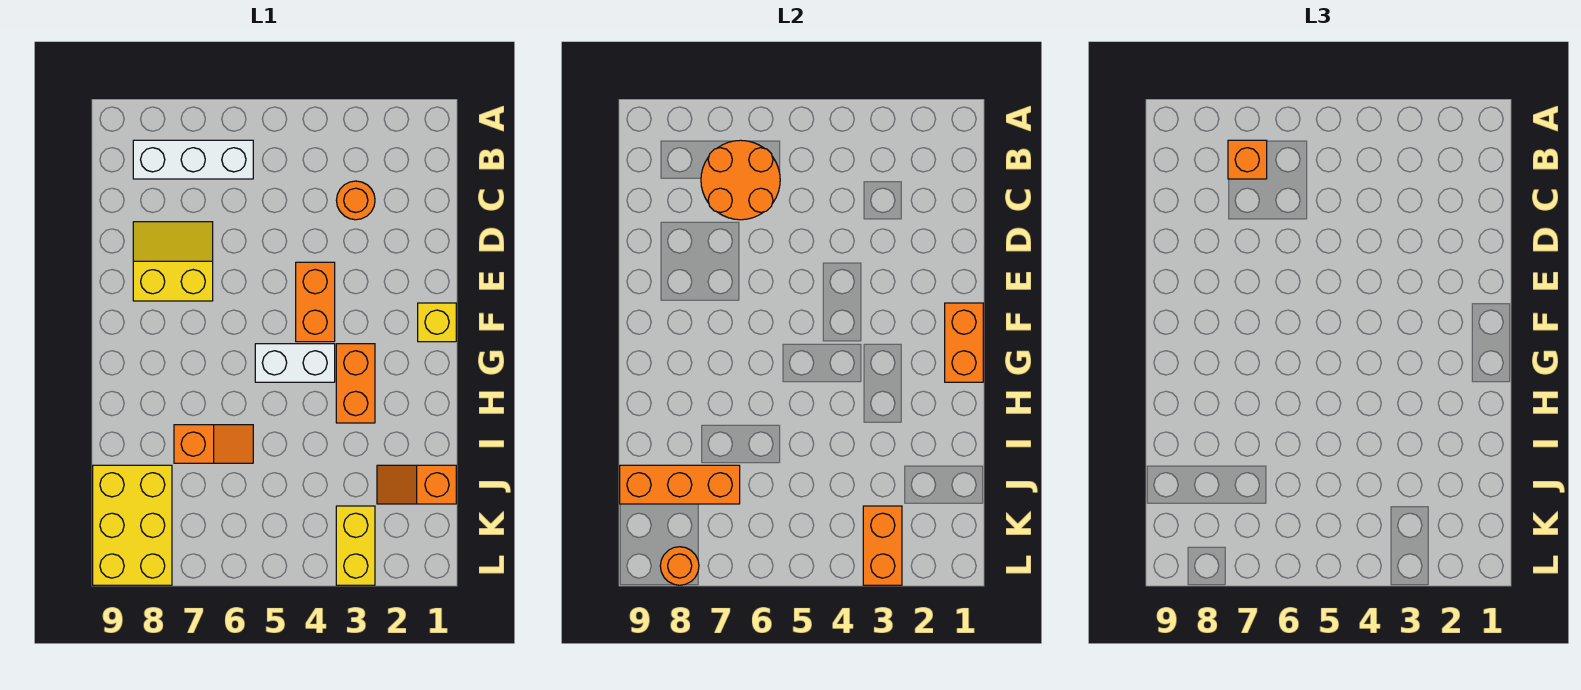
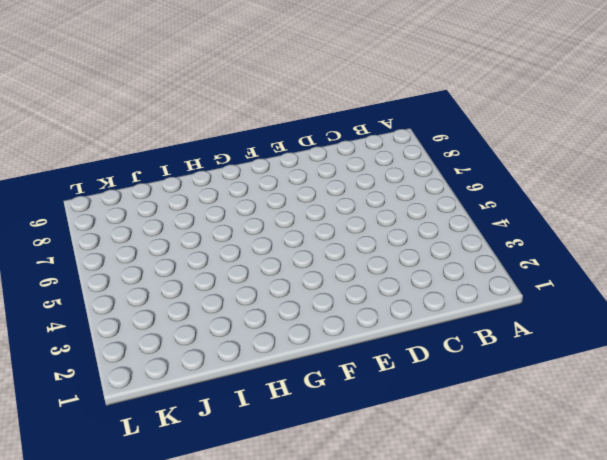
none -> white 1x3 brick [133,140,253,179]
none -> orange 1x1 round brick [336,181,375,220]
none -> yellow 2x2 slope [133,222,213,301]

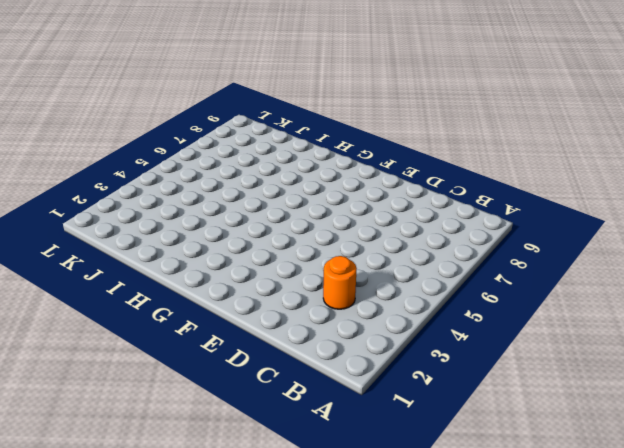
none -> white 1x3 brick [133,140,253,179]
none -> yellow 2x2 slope [133,222,213,301]
none -> orange 1x2 brick [296,262,335,342]

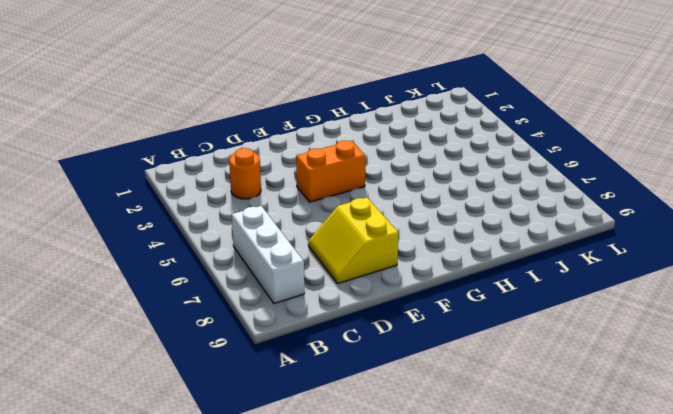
none -> yellow 1x1 brick [418,303,456,342]
none -> orange 1x2 brick [336,344,375,423]
none -> white 1x2 brick [255,344,335,382]

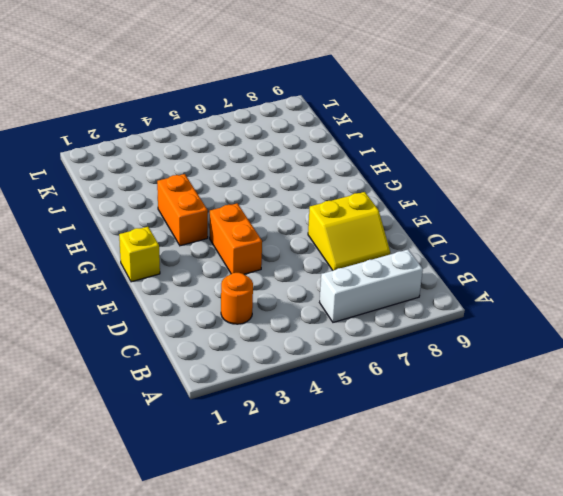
none -> white 1x2 brick [255,344,335,382]
none -> orange 1x2 slope [174,425,253,463]
none -> orange 1x2 slope [377,465,456,504]

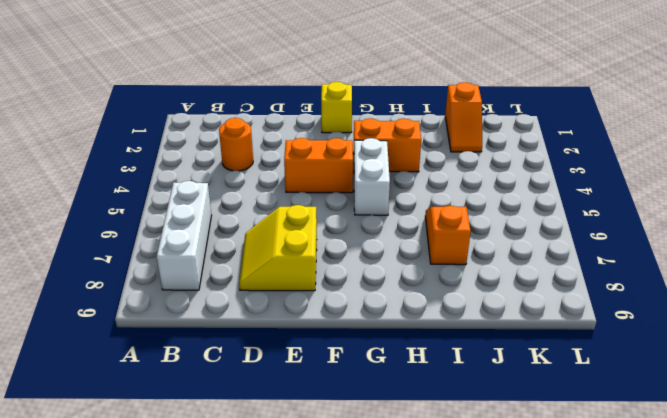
none -> yellow 2x3 brick [93,465,172,585]
none -> yellow 1x2 brick [336,506,375,585]
none -> orange 2x2 round brick [701,140,780,220]

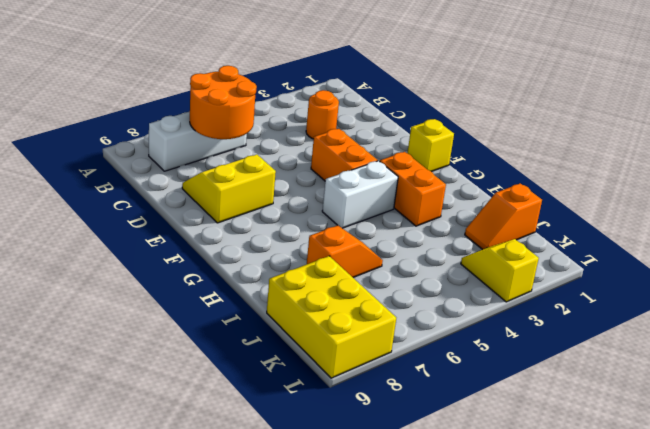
yellow 1x2 slope [461,239,539,302] -> yellow 1x2 brick [336,506,375,585]
none -> orange 1x2 brick [945,303,983,382]
none -> orange 1x3 brick [620,465,740,504]
none -> orange 1x2 brick [863,506,902,585]

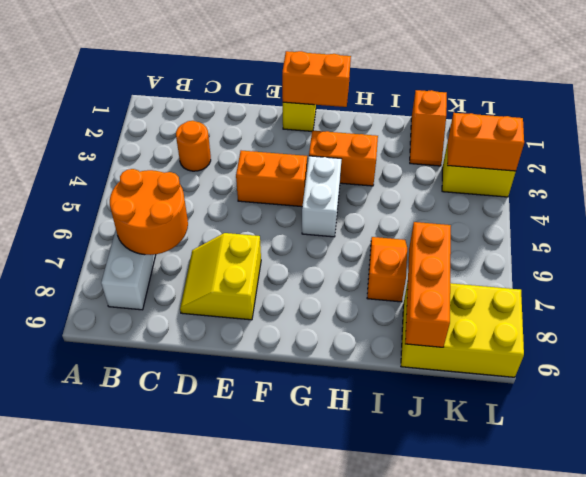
none -> orange 1x1 round brick [660,547,699,585]
none -> orange 1x1 brick [1228,140,1267,179]

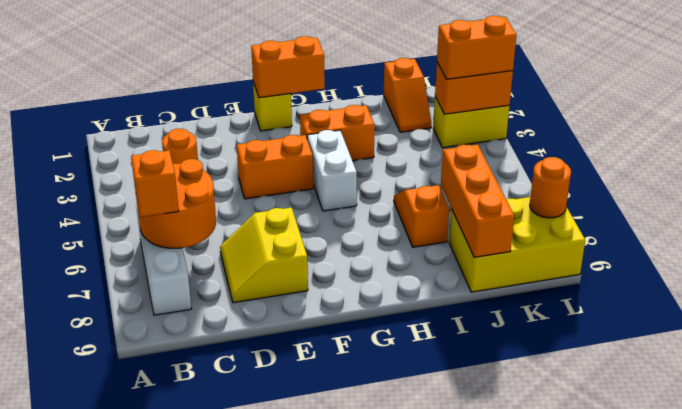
orange 1x2 brick [437,16,517,79] -> none

